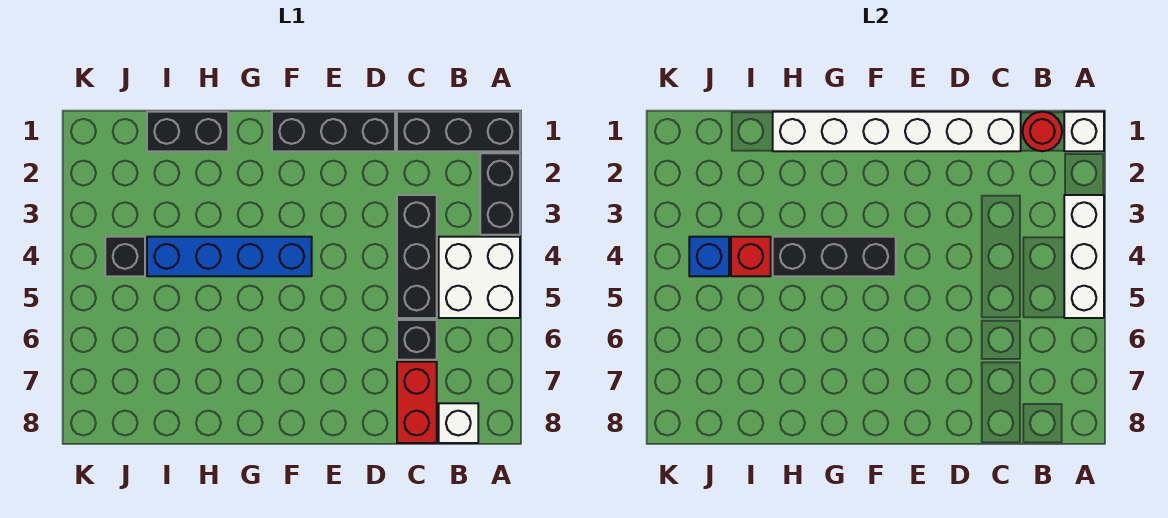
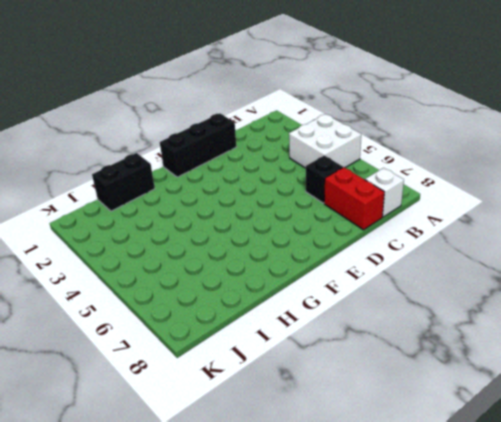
none -> black 1x3 brick [397,112,520,151]
none -> black 1x2 brick [480,153,520,235]
none -> black 1x3 brick [397,195,437,318]

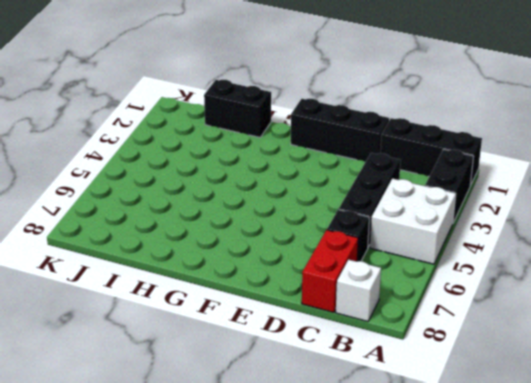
none -> blue 1x4 brick [147,237,312,276]
none -> black 1x1 brick [105,237,145,276]
none -> white 1x1 brick [1064,112,1104,151]

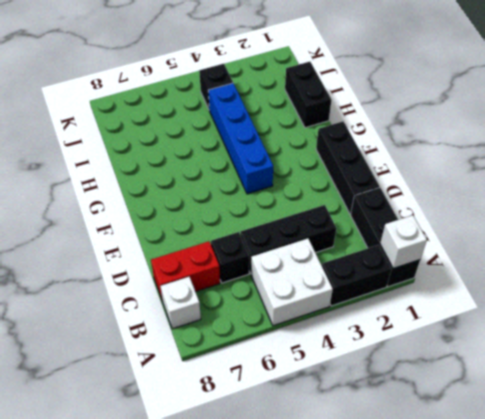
none -> white 1x3 brick [1064,195,1104,318]
none -> red 1x1 round brick [1023,112,1062,151]
none -> white 1x6 brick [773,112,1021,151]

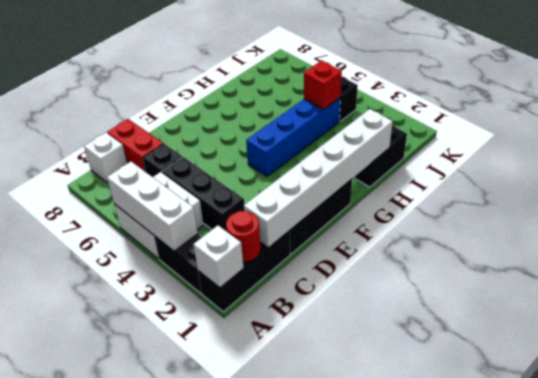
none -> black 1x3 brick [773,237,896,276]
none -> blue 1x1 brick [689,237,729,276]

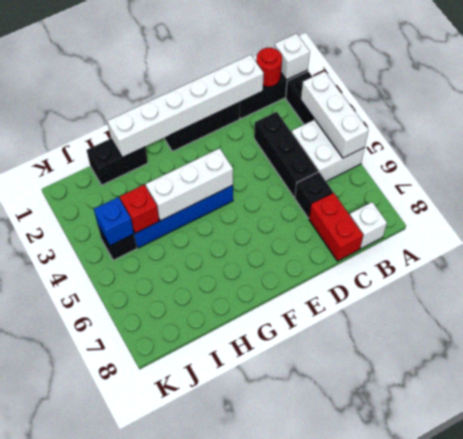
white 1x3 brick [146,148,233,221] -> black 1x3 brick [773,237,896,276]

